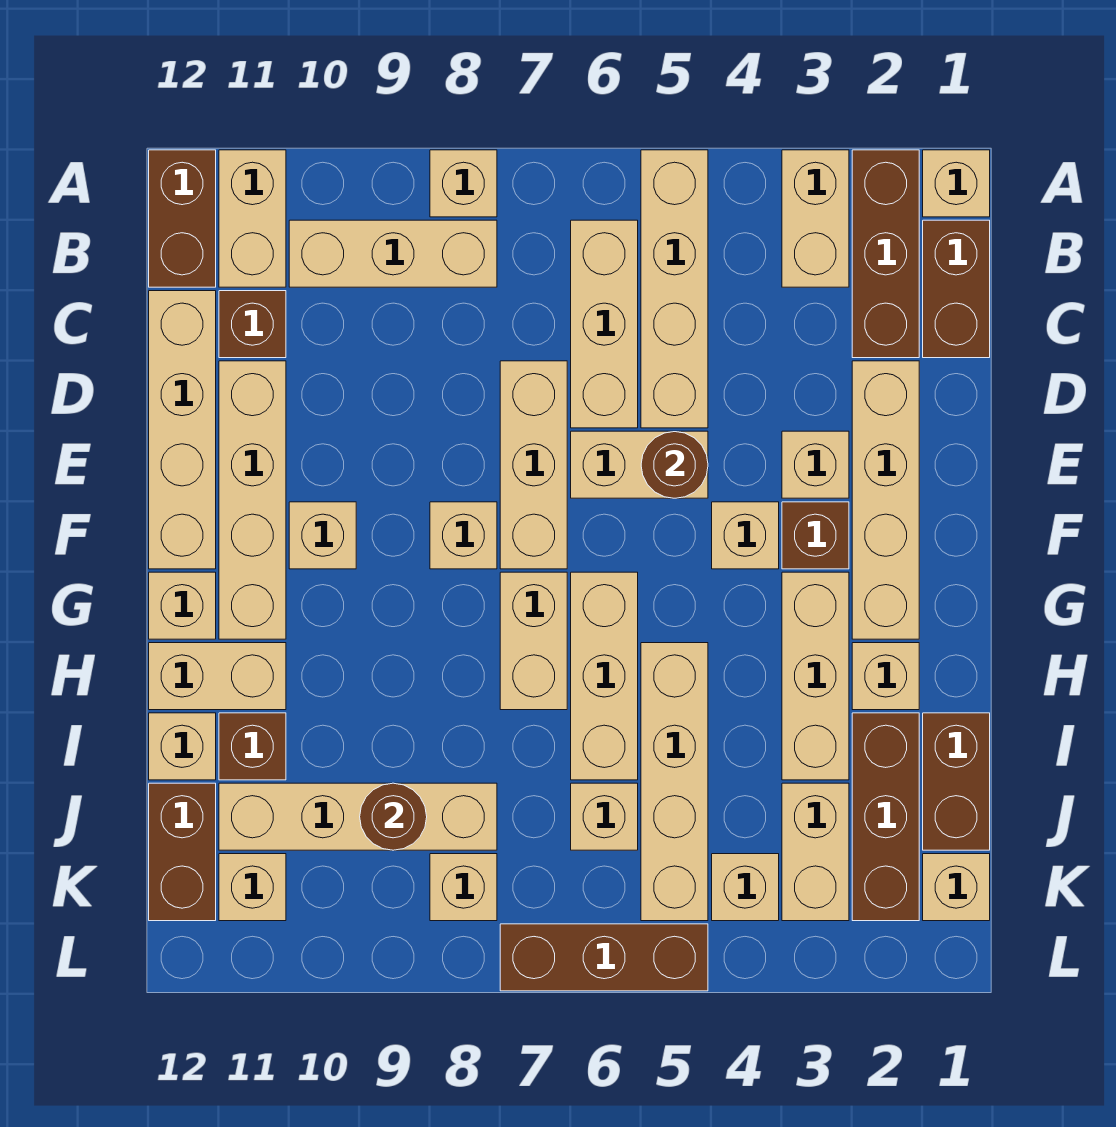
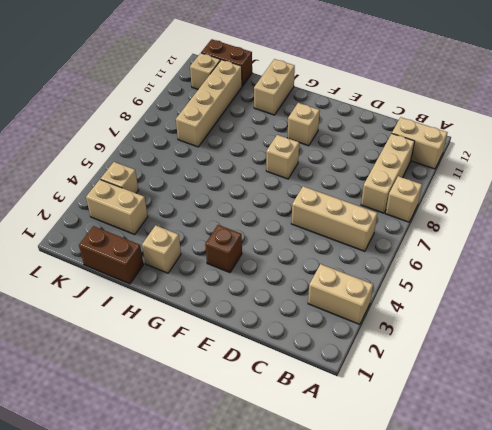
none -> tan 1x1 brick [923,150,990,217]
none -> brown 1x3 brick [852,150,919,358]
none -> tan 1x4 brick [641,150,708,428]
none -> brown 1x2 brick [149,150,216,287]

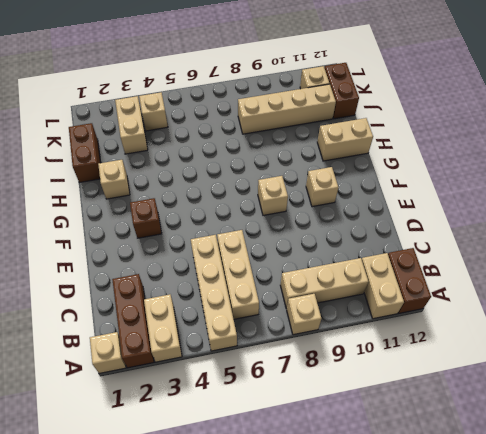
none -> brown 1x2 brick [923,220,990,358]
none -> brown 1x1 brick [219,291,286,358]
none -> tan 1x4 brick [149,291,216,569]
none -> tan 1x4 brick [852,361,919,639]

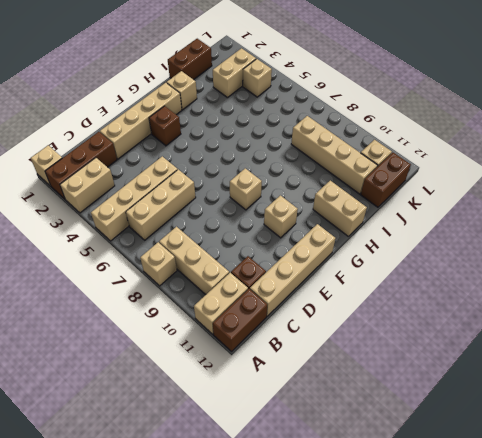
none -> brown 1x2 brick [923,220,990,358]
none -> tan 1x3 brick [500,361,567,569]
none -> tan 1x4 brick [219,361,286,639]
none -> tan 1x1 brick [782,431,849,498]

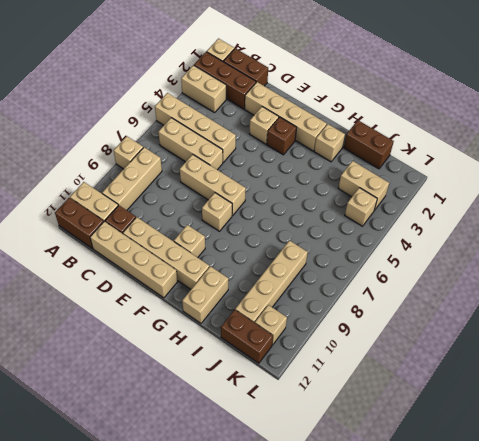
none -> tan 1x2 brick [571,431,708,498]
none -> tan 1x1 brick [712,502,779,569]
none -> tan 1x3 brick [782,572,849,780]
none -> tan 1x3 brick [571,572,638,780]

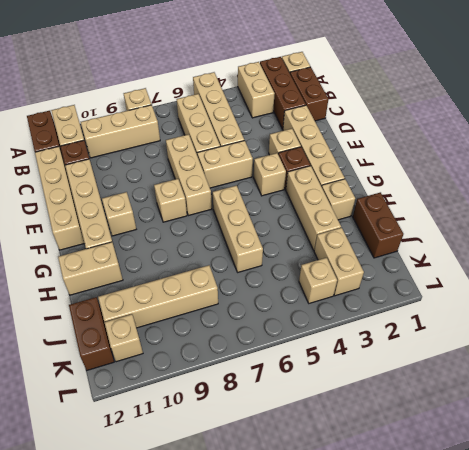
none -> tan 1x2 brick [500,572,567,710]
none -> tan 1x1 brick [149,572,216,639]
none -> tan 1x4 brick [641,643,708,921]
none -> brown 1x3 brick [852,713,919,921]

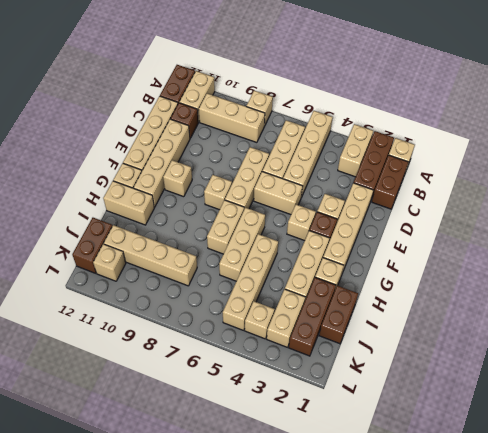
none -> brown 1x1 brick [219,713,286,780]
none -> tan 1x1 brick [149,713,216,780]
none -> tan 1x1 brick [571,783,638,850]
none -> tan 1x1 brick [923,854,990,921]

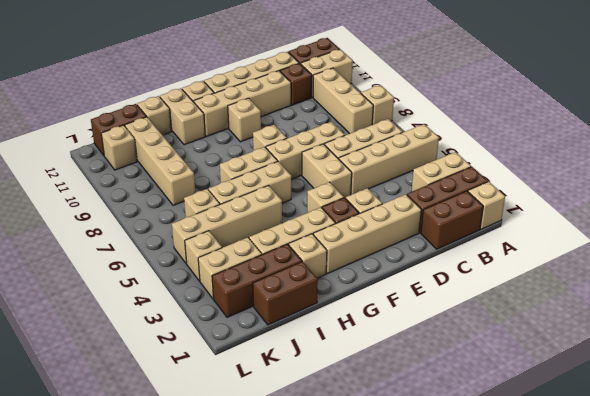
none -> brown 1x1 brick [219,713,286,780]
none -> tan 1x1 brick [923,854,990,921]
none -> tan 1x1 brick [430,854,497,921]
none -> brown 1x3 brick [500,924,708,991]

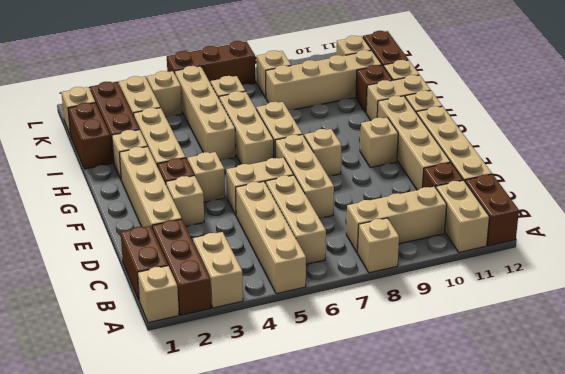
none -> brown 1x1 round brick [641,432,708,498]
none -> brown 1x1 round brick [360,783,427,850]

